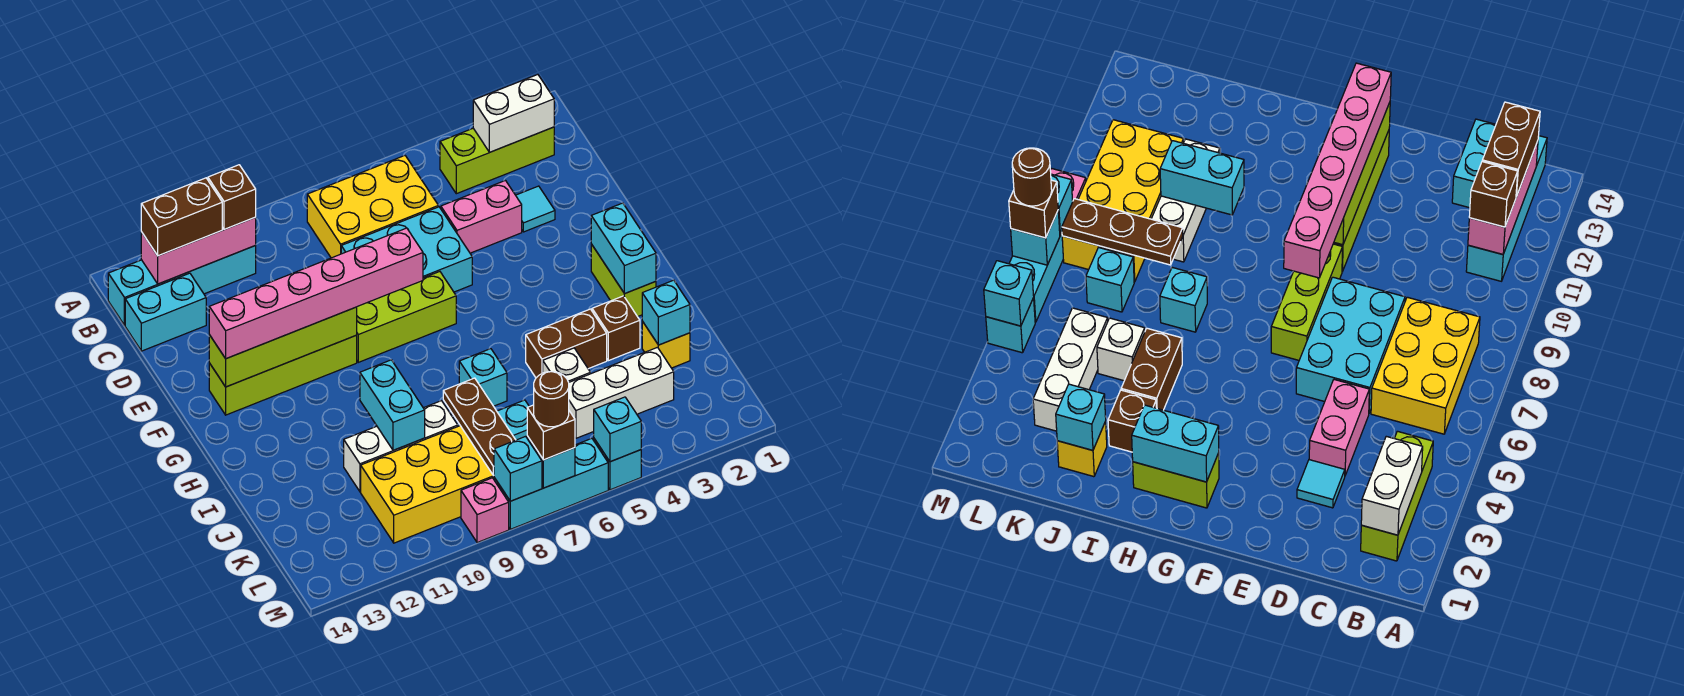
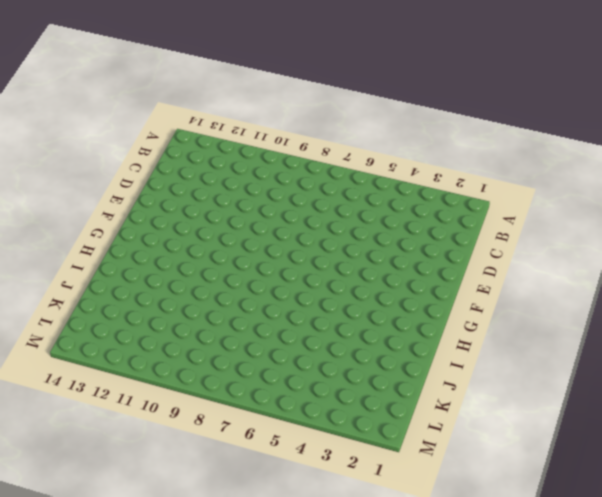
none -> lime 1x3 brick [440,127,554,194]
none -> yellow 2x3 brick [307,156,438,258]
none -> cyan 1x4 brick [108,246,256,325]
none -> cyan 1x2 brick [125,273,206,351]

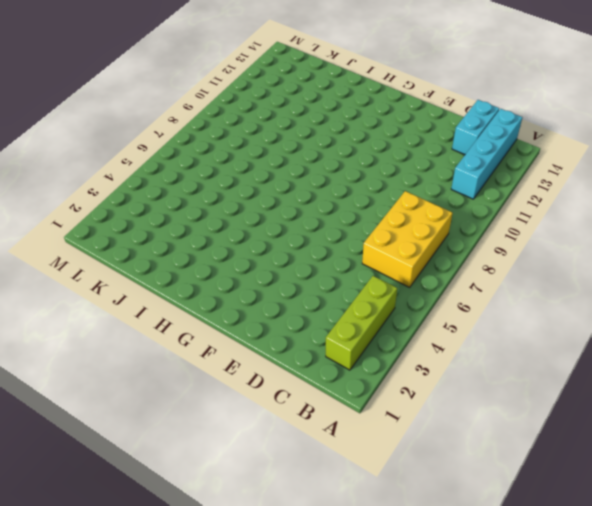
none -> cyan 1x1 tile [516,186,555,232]
none -> pink 1x2 brick [441,181,522,253]
none -> cyan 2x3 brick [341,207,472,292]
none -> lime 1x3 brick [357,272,456,362]

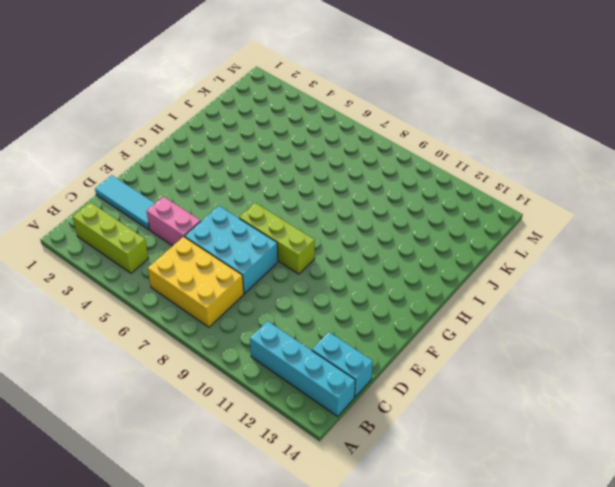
cyan 1x3 tile [95,175,155,230] -> cyan 1x1 tile [516,186,555,232]
none -> lime 1x4 brick [209,335,357,415]
none -> lime 1x2 brick [591,244,656,317]
none -> brown 1x1 brick [592,296,640,361]
none -> brown 1x2 brick [526,309,607,378]

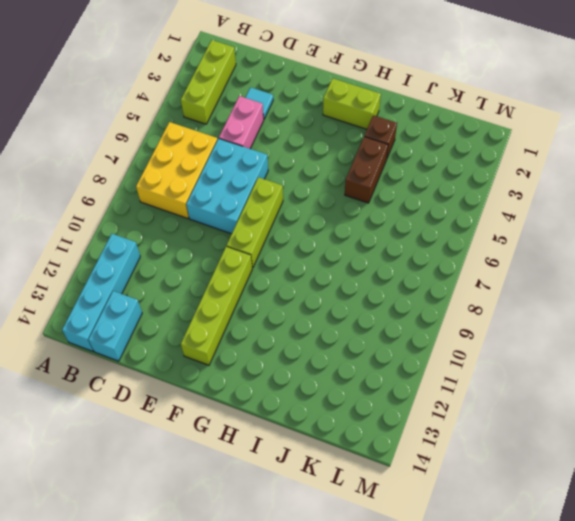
none -> cyan 1x1 brick [459,349,507,406]
none -> yellow 1x1 brick [642,321,690,368]
none -> white 1x1 brick [543,348,590,382]
none -> white 1x3 brick [344,401,458,492]

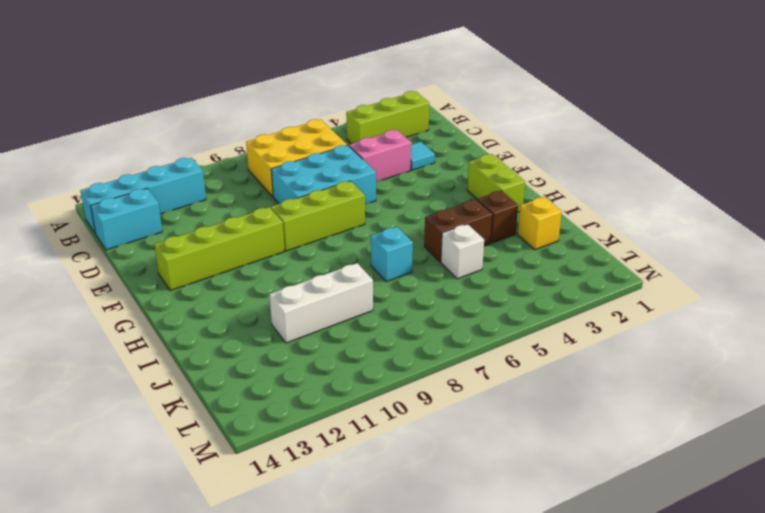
none -> white 1x3 brick [569,347,674,438]
none -> cyan 1x1 brick [497,400,529,440]
none -> yellow 2x4 brick [361,426,494,543]
none -> cyan 1x1 brick [594,439,641,490]

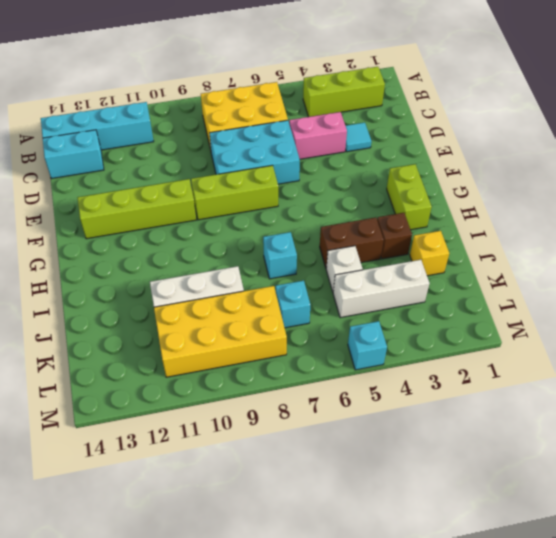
none -> cyan 1x3 brick [494,438,608,529]
none -> pink 1x1 brick [461,478,509,543]
none -> white 1x2 brick [473,75,554,152]
none -> pink 1x3 brick [141,217,256,284]

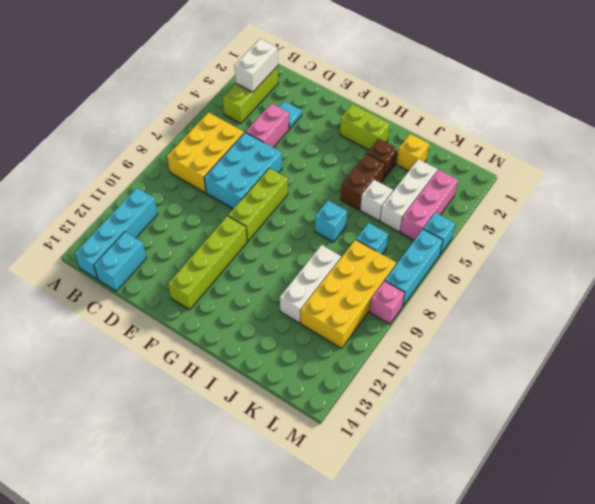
pink 1x3 brick [400,170,458,240] -> pink 1x3 brick moved to [141,217,256,284]
none -> lime 1x4 brick [209,307,357,387]
none -> cyan 1x2 brick [591,203,656,294]
none -> cyan 1x2 brick [360,360,425,450]
none -> cyan 1x1 brick [642,280,690,345]

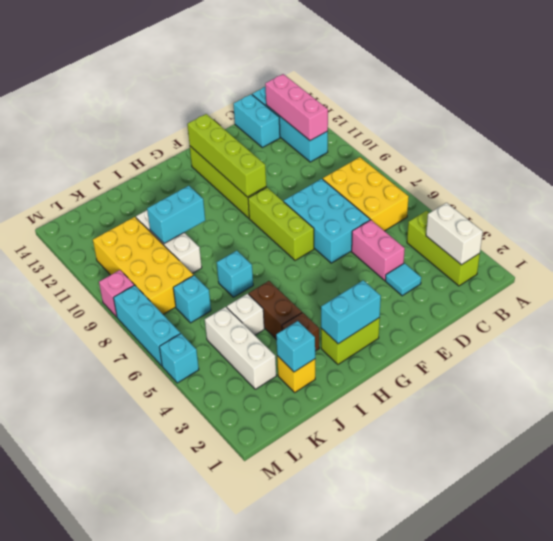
none -> brown 1x3 plate [443,378,515,476]
none -> cyan 1x1 brick [594,397,641,462]
none -> cyan 1x1 brick [527,436,575,488]
none -> cyan 1x1 brick [494,436,542,501]

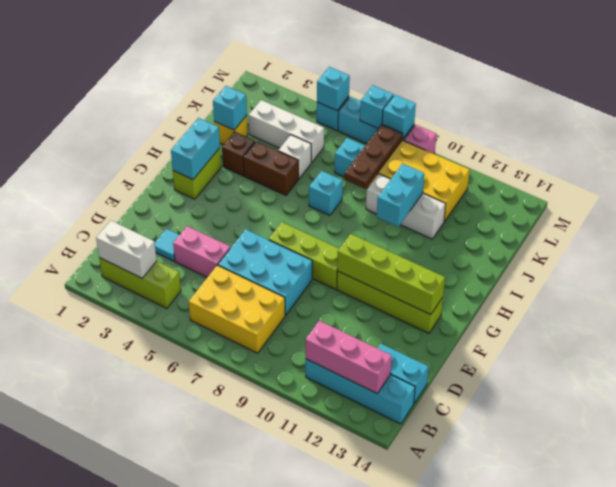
none -> brown 1x1 brick [208,165,256,230]
none -> brown 1x2 brick [141,178,222,256]
none -> pink 1x6 brick [209,228,423,359]
none -> brown 1x1 brick [527,405,575,460]

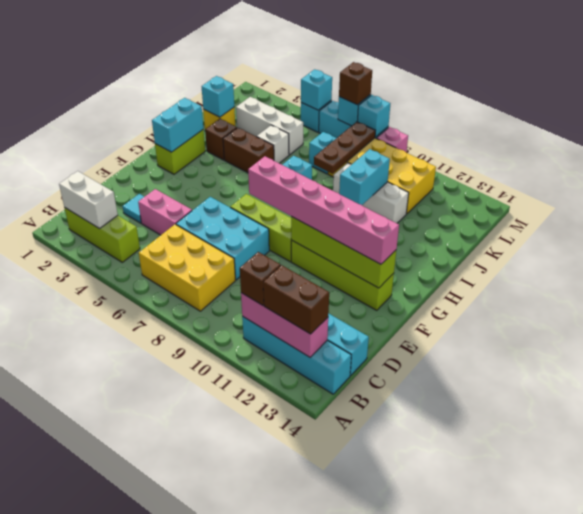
none -> brown 1x1 round brick [534,372,569,427]

